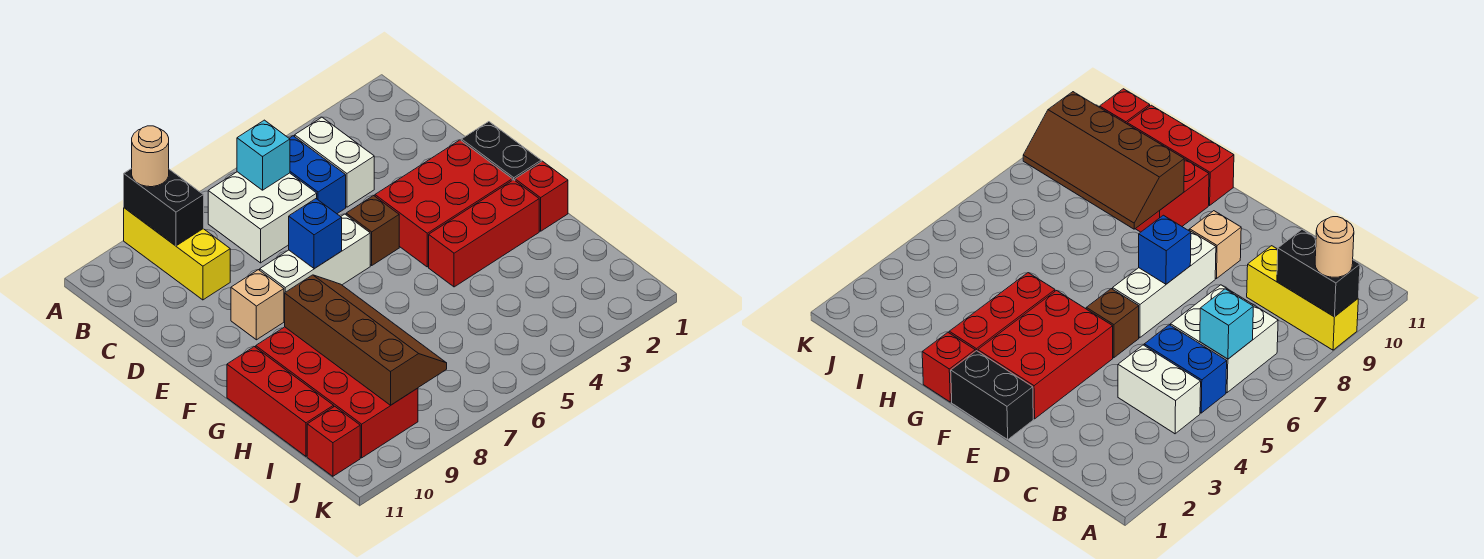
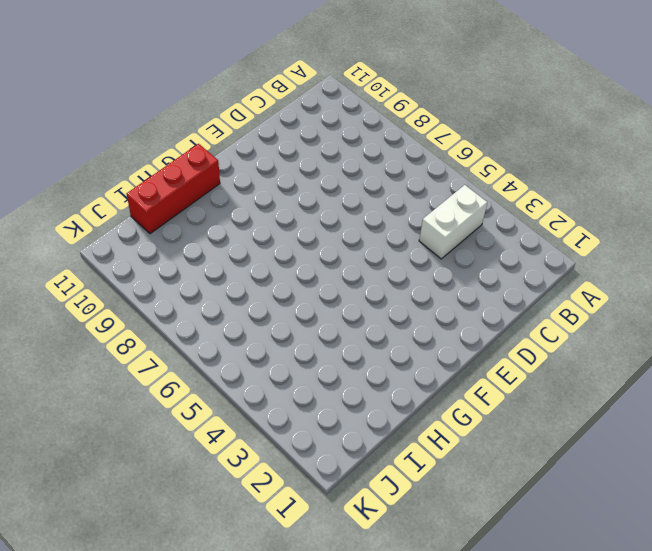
none -> yellow 1x3 brick [124,208,230,300]
none -> blue 1x2 brick [289,136,346,214]
none -> white 2x2 brick [208,172,317,263]

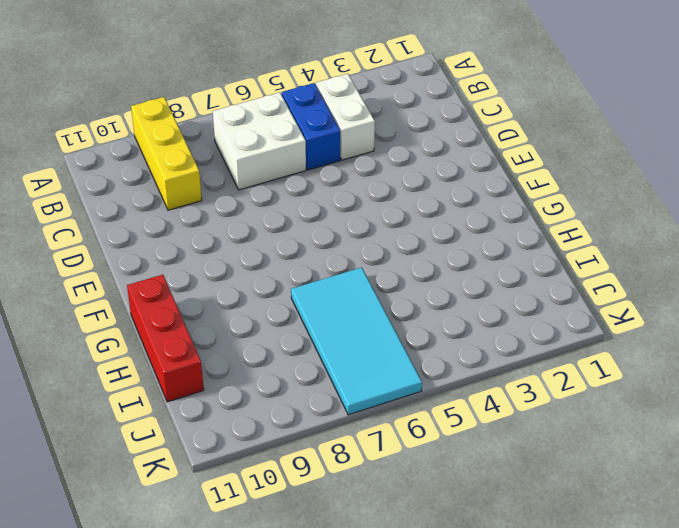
cyan 2x4 tile [291,267,422,415] -> none
none -> black 1x2 brick [461,122,541,180]
none -> red 2x3 brick [375,140,512,267]
none -> brown 1x1 brick [346,196,399,265]

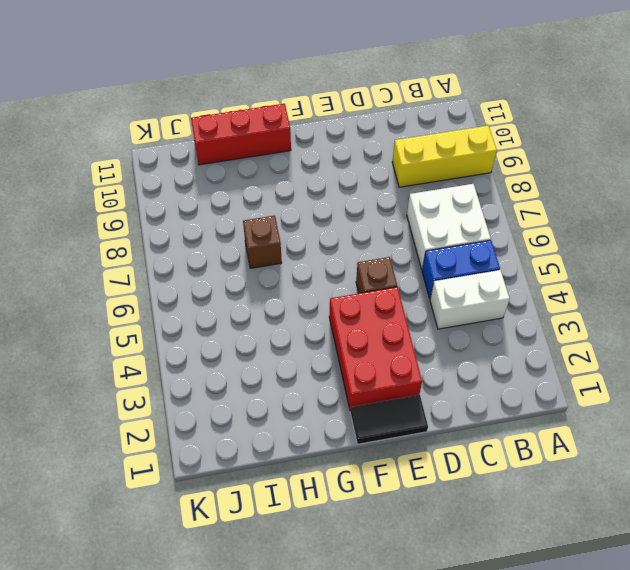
black 1x2 tile [350,395,428,444] -> black 1x2 brick [461,122,541,180]
brown 1x1 brick [243,216,282,268] -> none
none -> white 1x3 brick [260,214,370,321]
none -> tan 1x1 brick [231,270,284,340]
none -> red 1x1 brick [515,161,568,231]

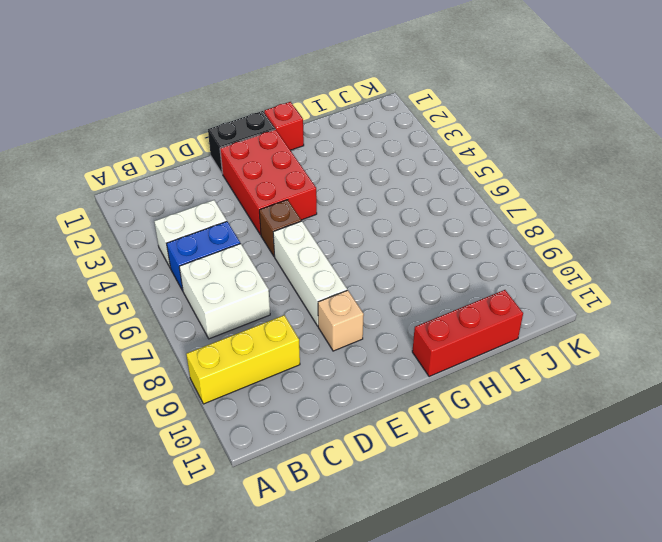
none -> red 1x3 brick [429,180,539,287]
none -> red 2x4 brick [256,327,418,458]
none -> red 1x1 brick [307,406,360,476]

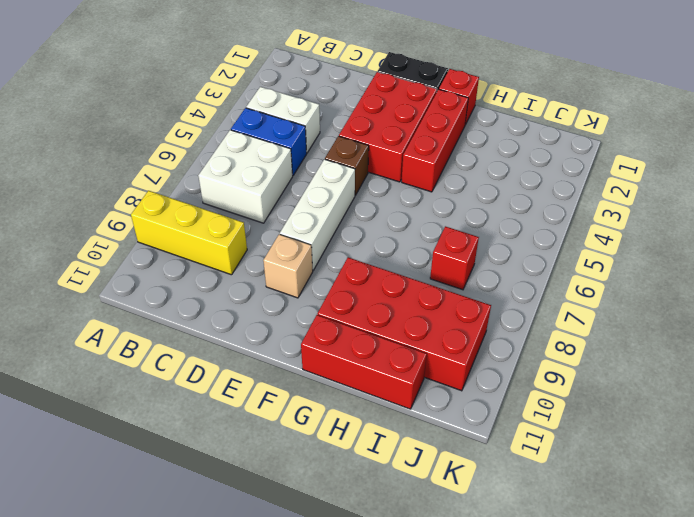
red 1x1 brick [430,226,479,290] -> red 1x1 brick moved to [307,406,360,476]
none -> black 1x2 brick [124,168,204,246]
none -> cyan 1x1 brick [237,120,290,190]
none -> blue 1x1 brick [289,199,342,269]

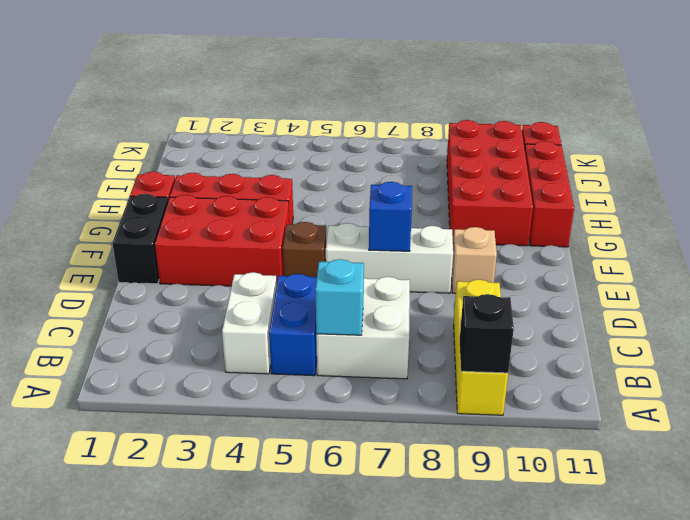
black 1x1 brick [460,294,514,373] -> black 1x2 brick [124,168,204,246]
none -> brown 2x4 slope [285,275,447,405]
none -> tan 1x1 round brick [132,126,169,187]

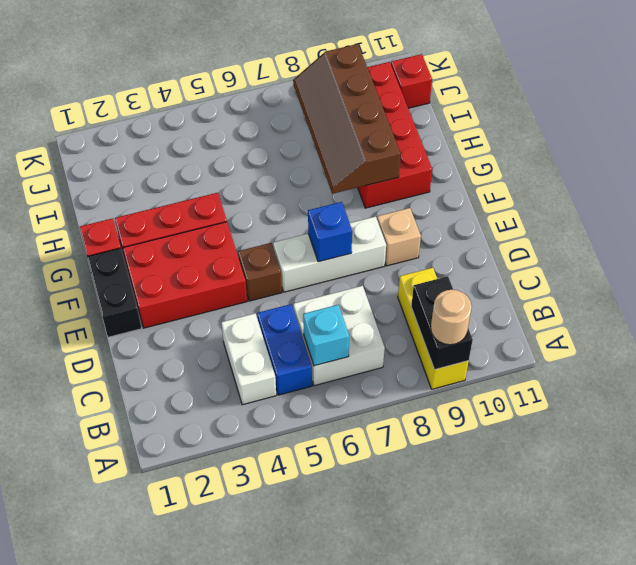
none -> red 1x3 brick [227,347,334,456]

